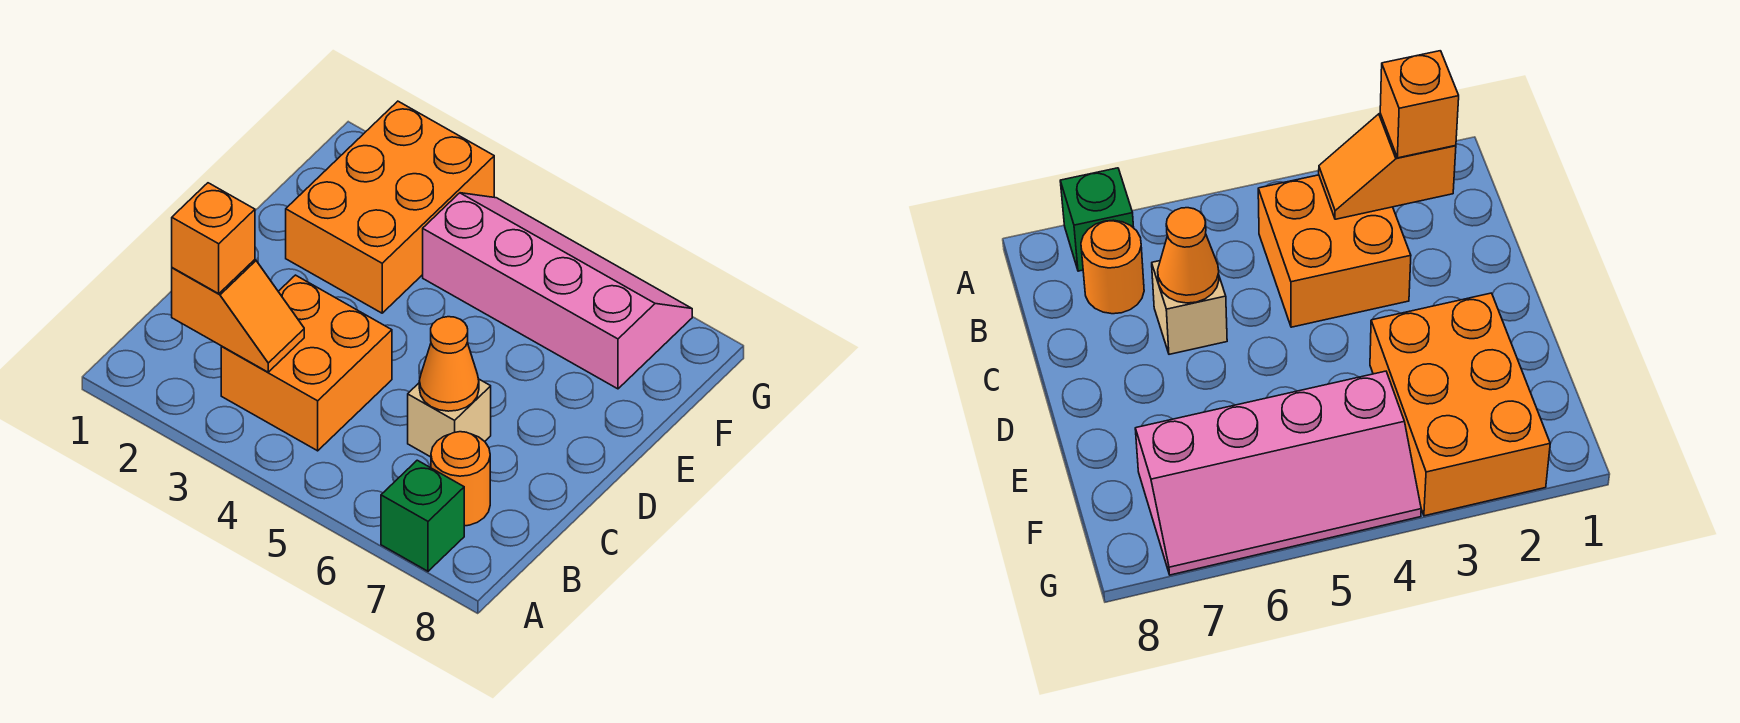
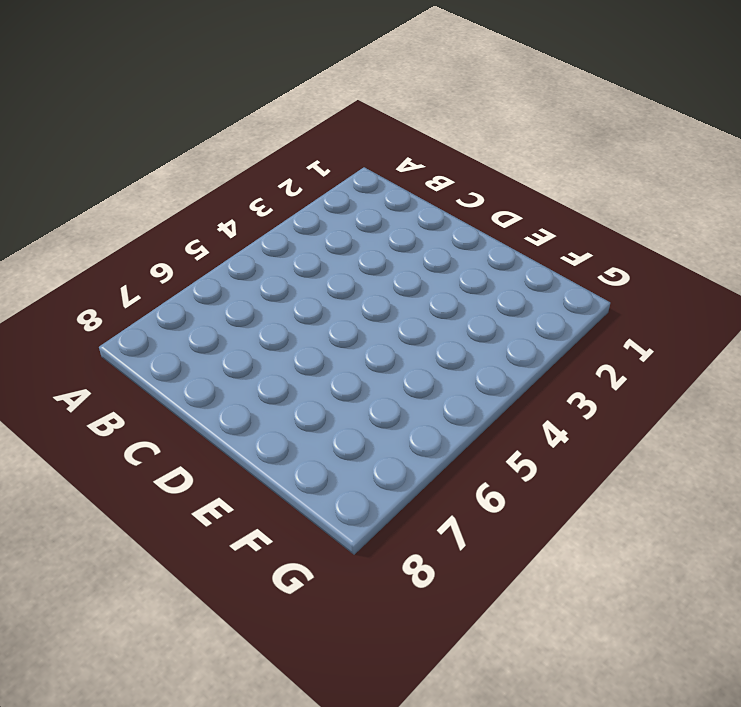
none -> green 1x1 brick [381,460,464,571]
none -> orange 2x2 brick [221,275,392,451]

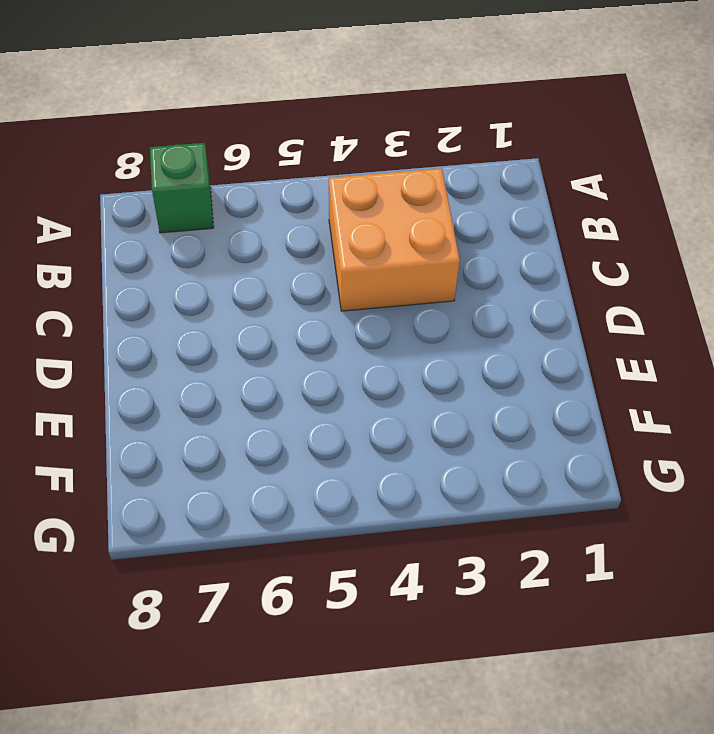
none -> orange 1x1 round brick [431,432,490,526]
none -> tan 1x1 brick [408,379,491,457]

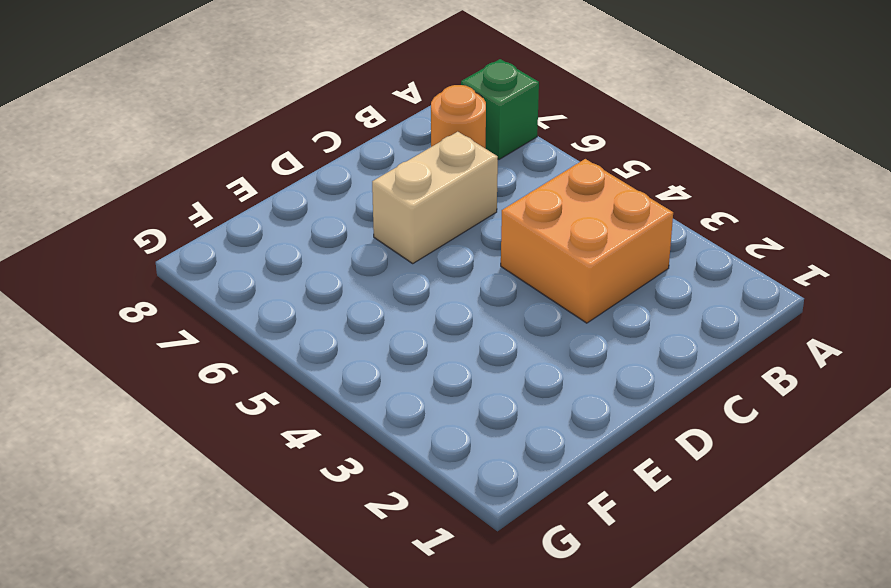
tan 1x2 brick [372,132,498,263] -> tan 1x1 brick [408,379,491,457]
none -> orange 2x3 brick [286,101,494,313]
none -> pink 2x4 slope [423,193,692,389]

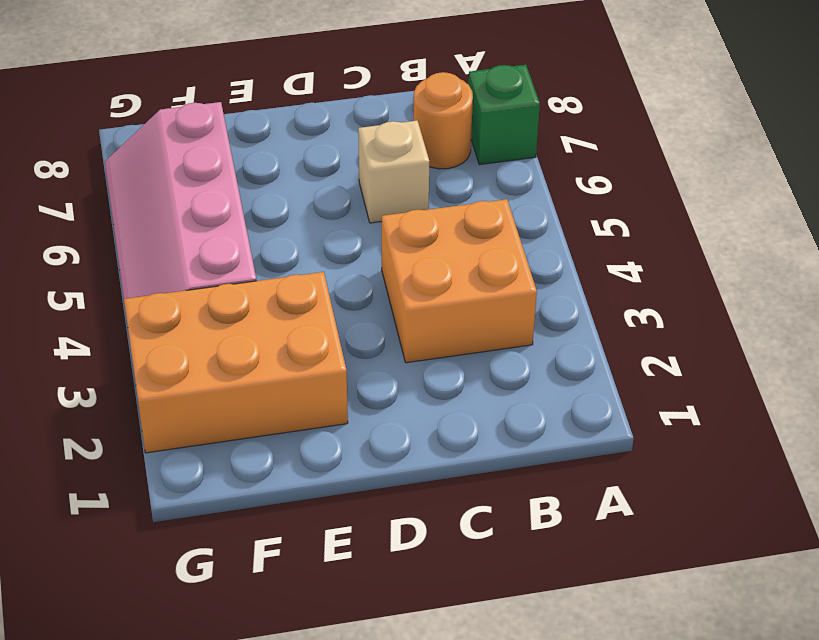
none -> orange 1x2 slope [172,260,304,372]
none -> orange 1x1 cone [419,317,479,411]

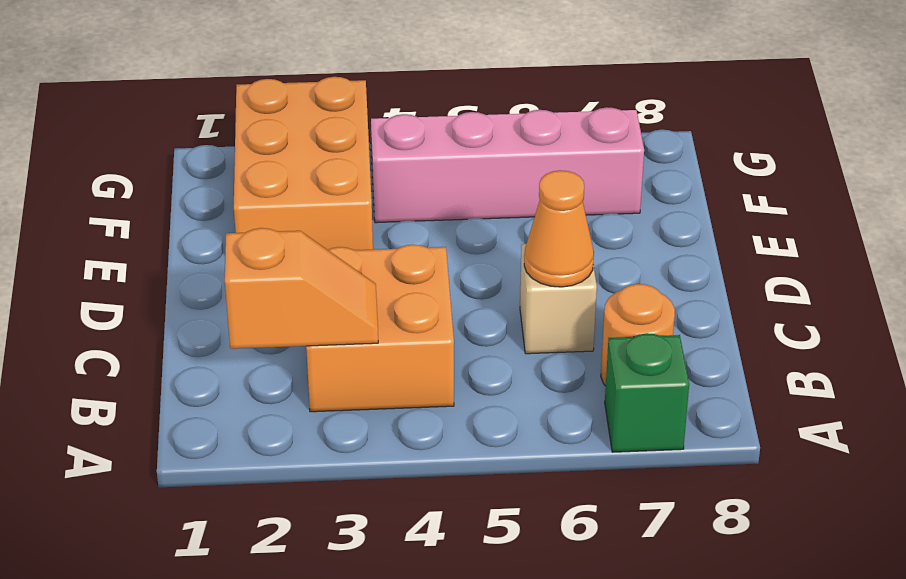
none -> orange 1x1 brick [172,183,255,294]

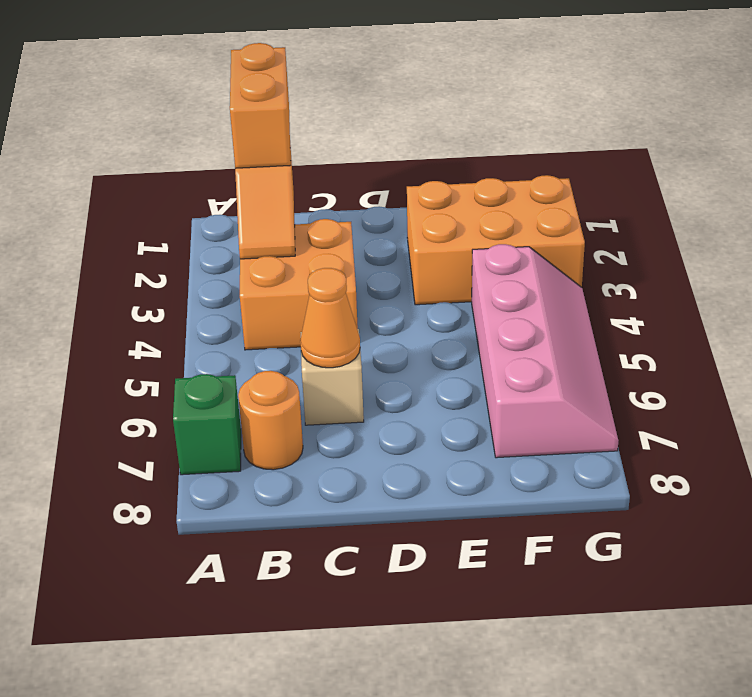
orange 1x2 brick [230,43,291,168] -> orange 1x1 brick [172,183,255,294]

